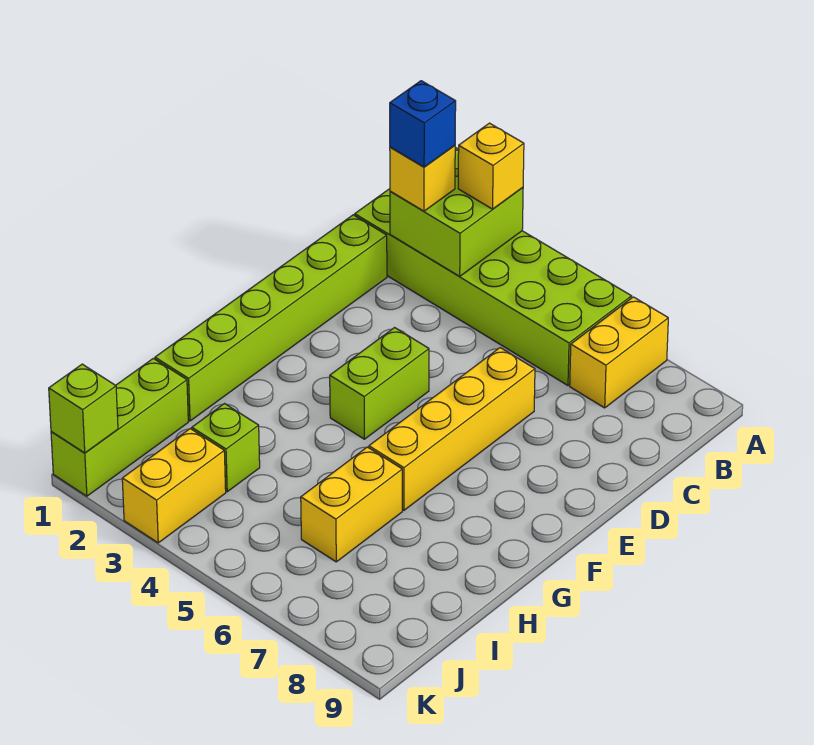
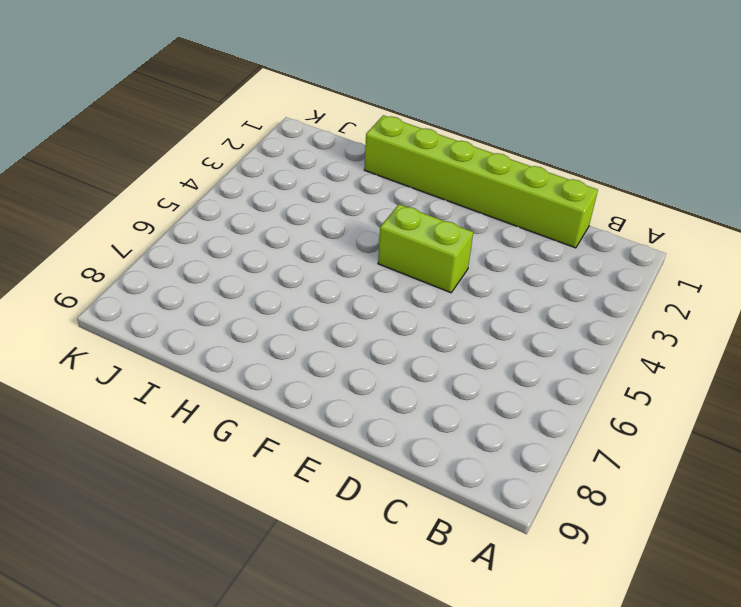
none -> lime 2x6 brick [355,189,632,385]
none -> yellow 1x2 brick [570,297,668,408]
none -> yellow 1x4 brick [369,348,535,510]

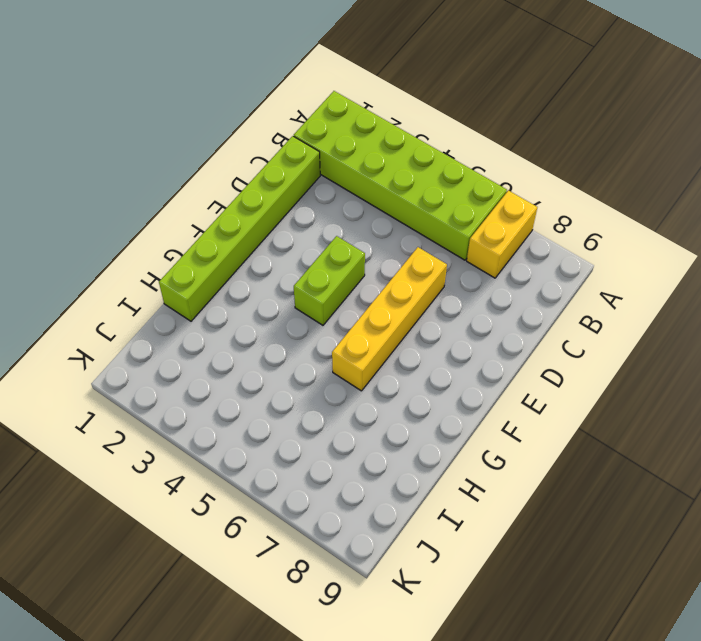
none -> yellow 1x2 brick [301,447,402,562]
none -> lime 1x3 brick [51,358,188,496]
none -> lime 1x1 brick [192,404,260,492]

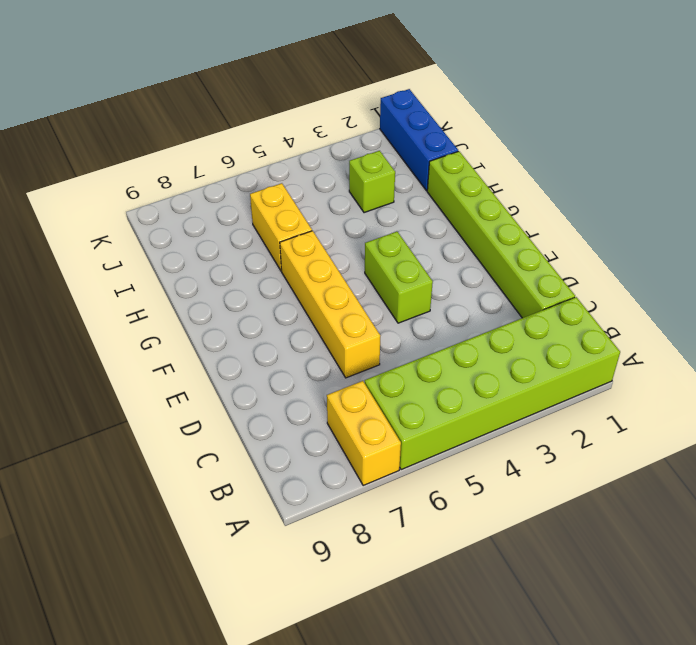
blue 1x3 brick [380,89,458,191] -> lime 1x3 brick [51,358,188,496]
none -> yellow 1x2 brick [122,429,226,543]
none -> lime 2x2 brick [390,147,523,276]
none -> lime 1x1 brick [49,364,118,453]

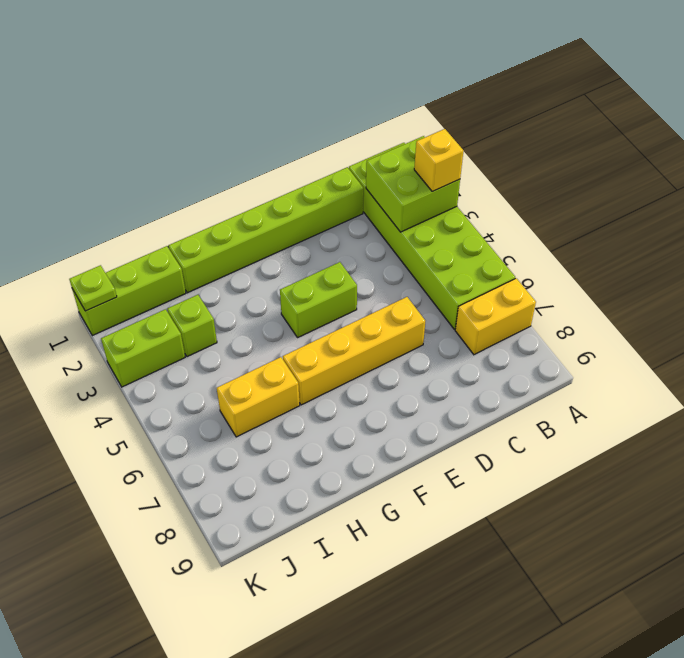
lime 1x2 brick [101,309,185,387] -> yellow 1x2 brick [122,429,226,543]
lime 1x1 plate [69,265,117,311] -> lime 1x1 brick [49,364,118,453]
none -> yellow 1x1 brick [390,145,455,211]
none -> blue 1x1 brick [390,81,456,167]

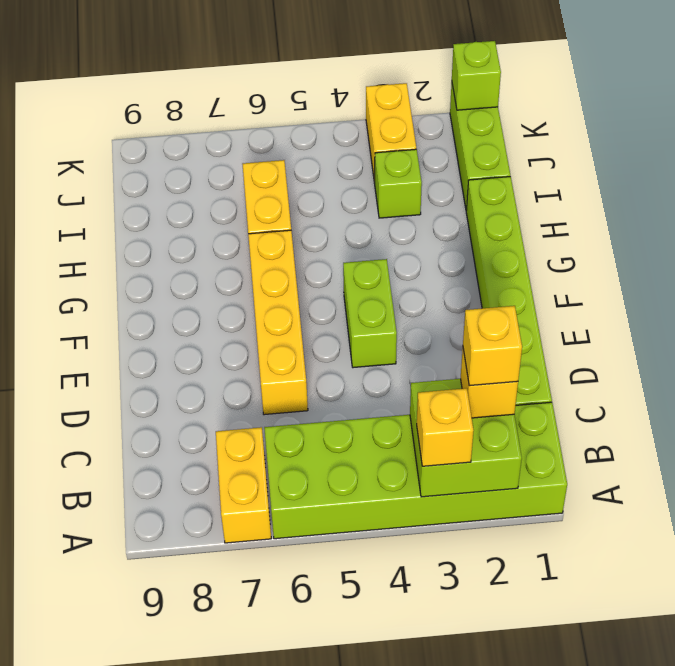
yellow 1x1 brick [463,306,522,386] -> blue 1x1 brick [390,81,456,167]

